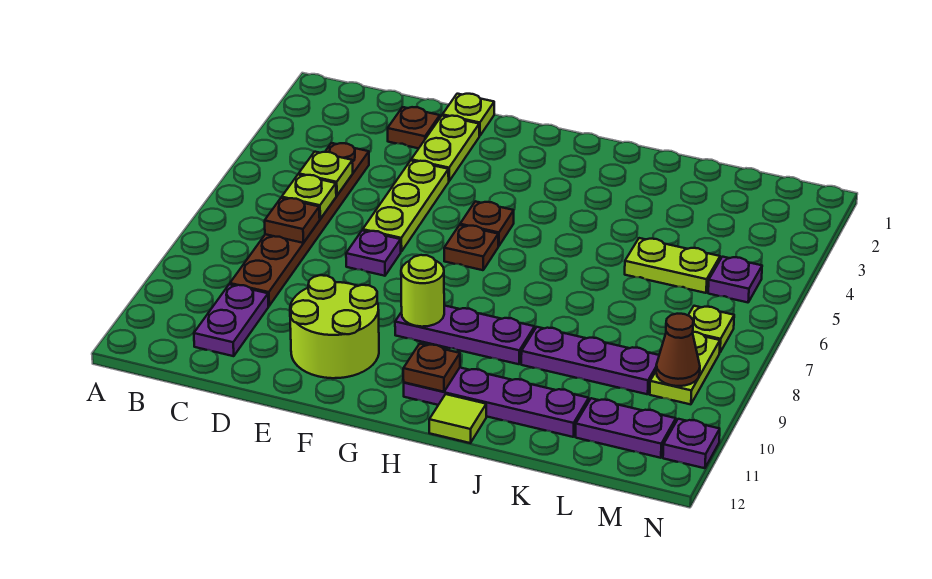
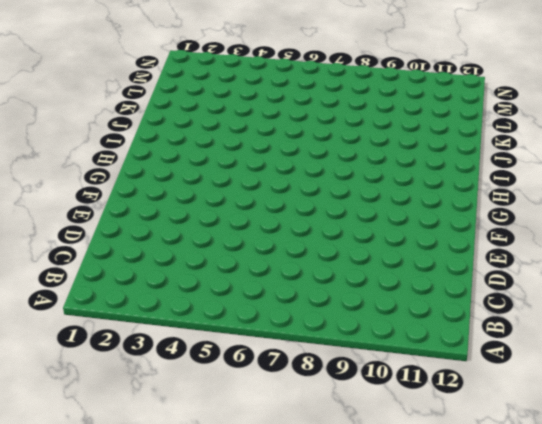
none -> brown 1x6 plate [230,143,369,306]
none -> purple 1x2 plate [194,284,268,356]
none -> brown 1x1 plate [388,107,440,148]

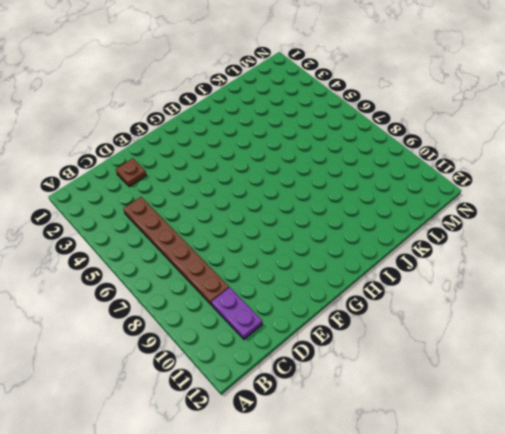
none -> lime 1x1 plate [442,94,494,136]
none -> lime 1x2 plate [411,116,479,181]
none -> lime 1x3 plate [363,161,449,252]

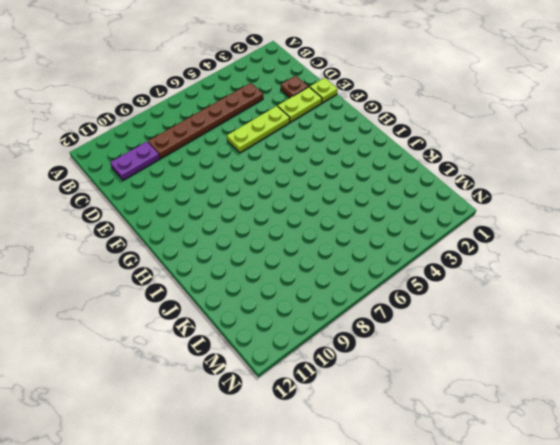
none -> purple 1x1 plate [346,230,401,276]
none -> lime 2x2 round brick [290,275,379,378]
none -> brown 1x1 plate [460,201,514,246]

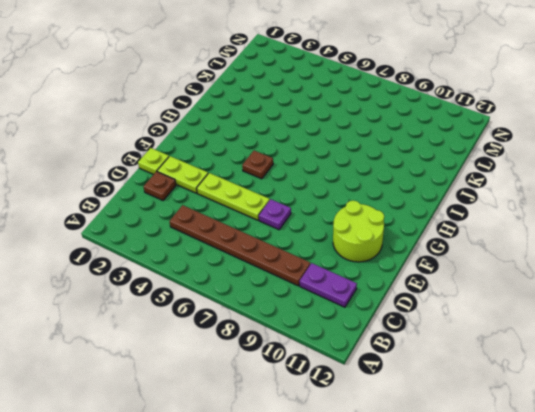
none -> brown 1x1 plate [444,225,498,270]
none -> purple 1x3 plate [395,305,535,364]
none -> purple 1x4 plate [404,368,589,437]

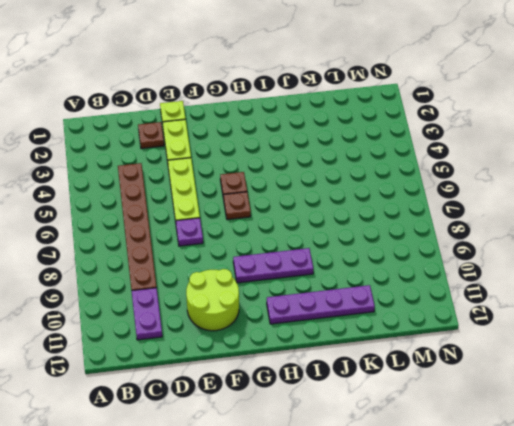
none -> lime 1x1 tile [429,394,486,443]
none -> purple 1x3 plate [521,327,659,394]
none -> lime 1x2 plate [625,238,720,293]

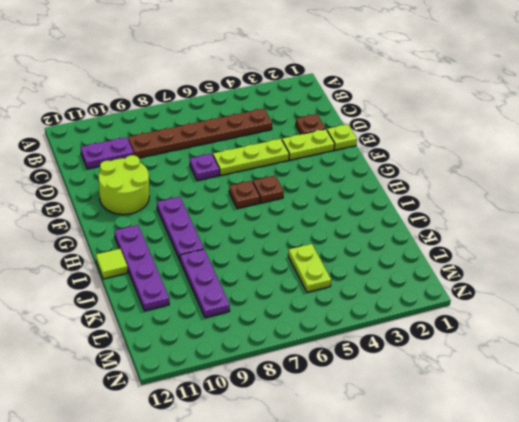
none -> purple 1x2 plate [576,398,676,458]
none -> purple 1x1 plate [708,257,762,302]
none -> lime 1x1 plate [688,306,734,352]

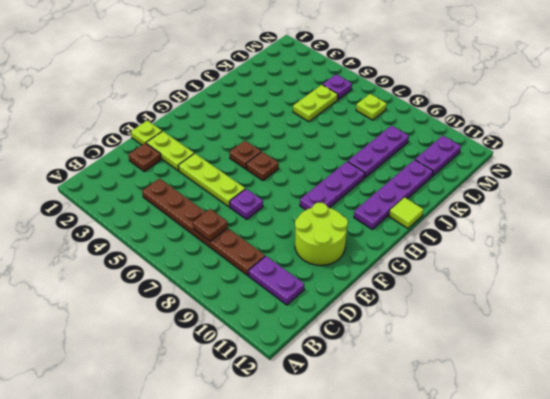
none -> lime 1x2 plate [650,332,720,404]
none -> purple 1x1 plate [663,419,720,468]
none -> lime 1x1 plate [299,152,353,196]

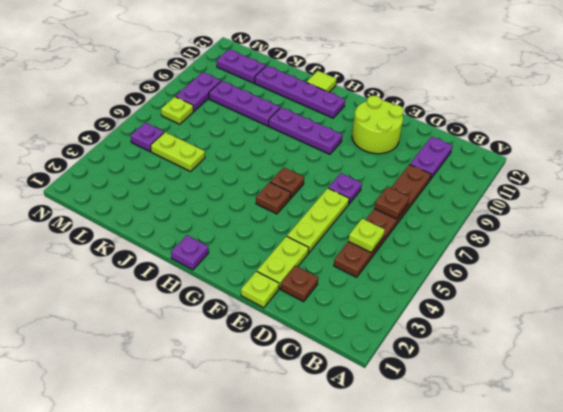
purple 1x1 plate [171,235,209,270] -> purple 1x1 plate moved to [663,419,720,468]
purple 1x2 plate [175,72,221,111] -> lime 1x2 plate [650,332,720,404]
none -> lime 1x1 plate [282,175,336,219]
none -> lime 1x1 round brick [401,255,444,327]
none -> brown 1x1 plate [403,344,460,392]

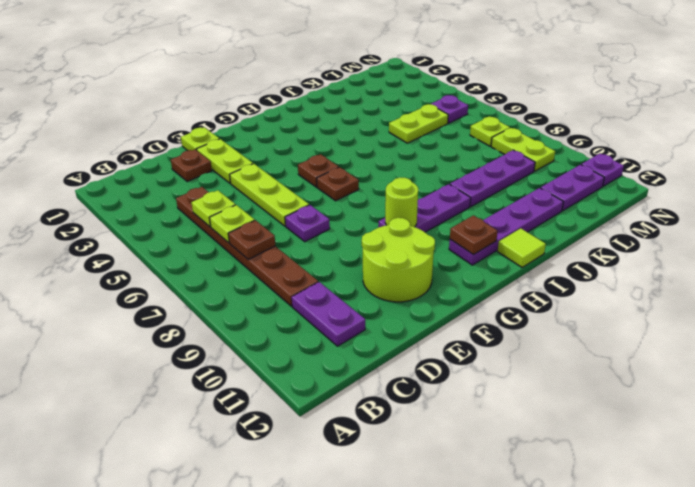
none -> brown 1x1 cone [656,314,700,386]

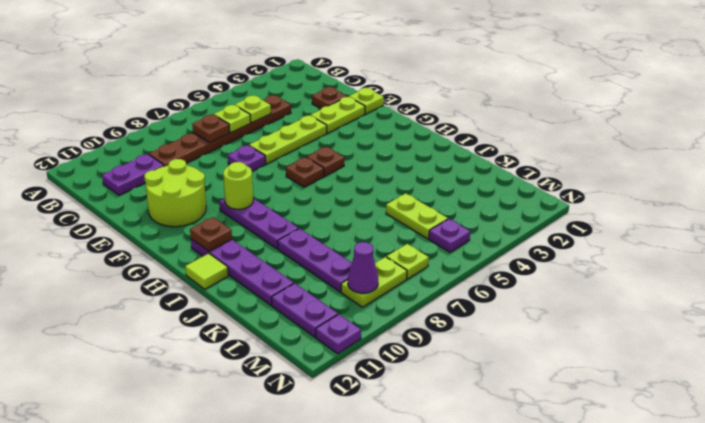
purple 1x1 cone [348,242,378,293] -> brown 1x1 cone [656,314,700,386]

